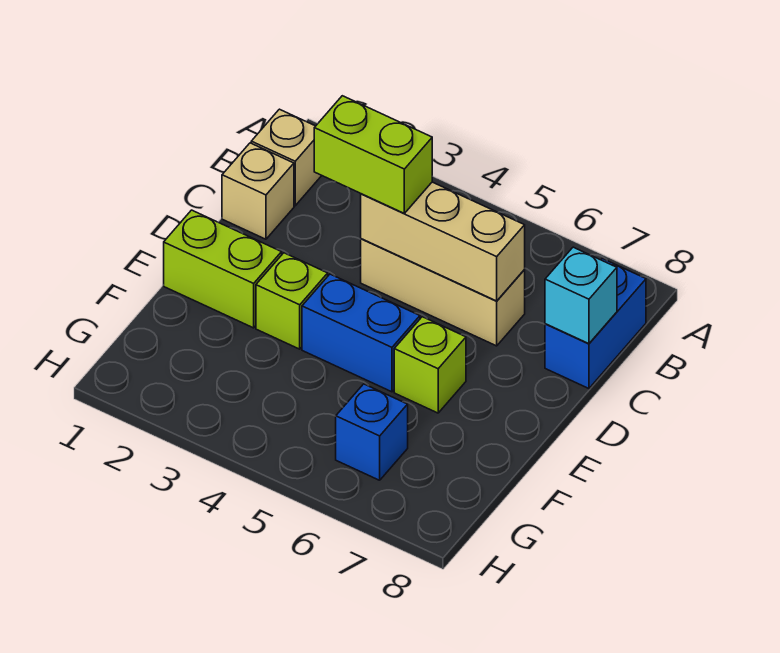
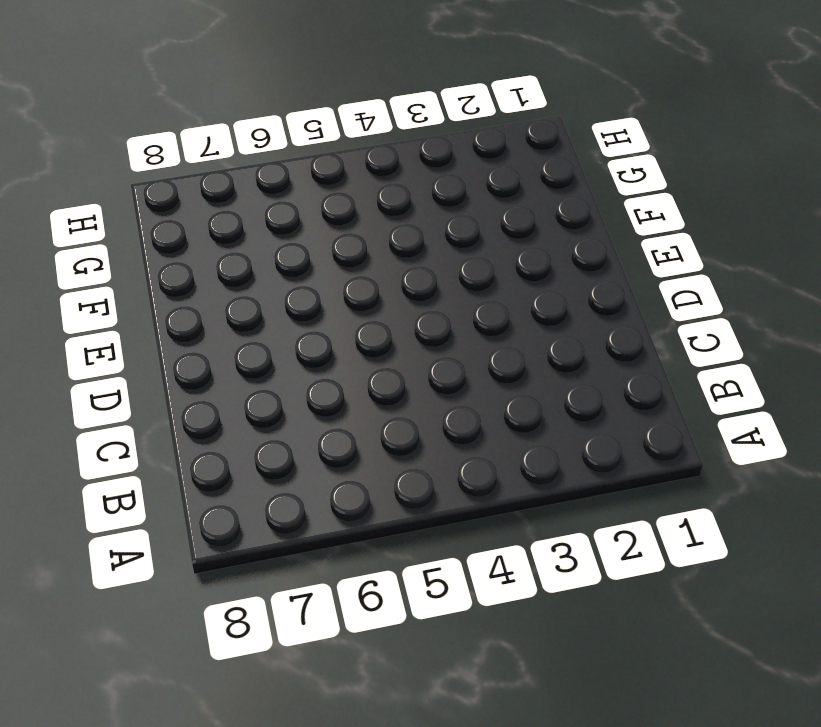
none -> tan 1x1 brick [251,109,322,206]
none -> blue 1x2 brick [545,259,646,389]
none -> tan 1x1 brick [222,143,294,239]

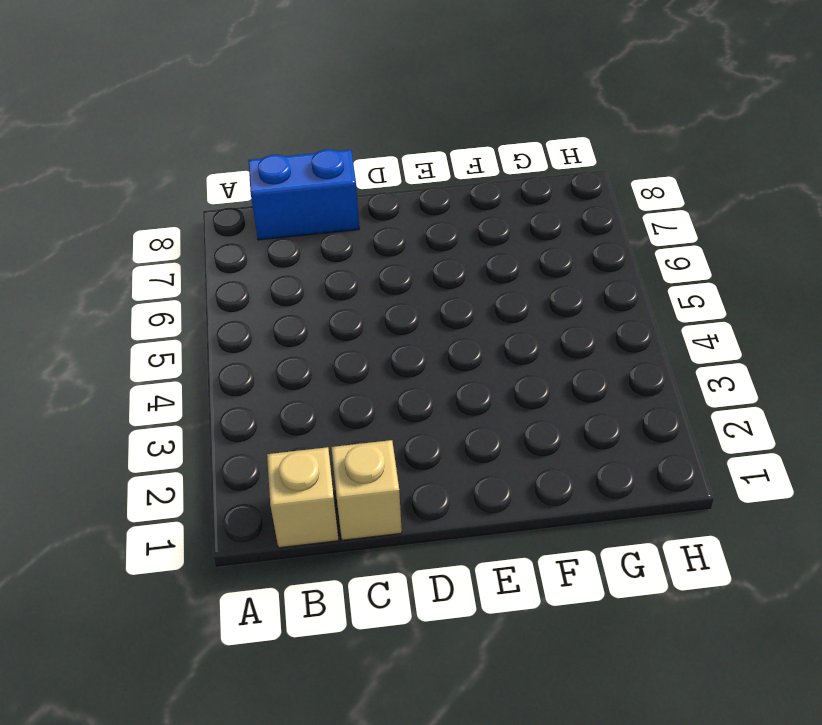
none -> tan 1x3 brick [361,239,525,346]
none -> lime 1x2 brick [164,210,282,328]
none -> lime 1x1 brick [256,253,328,349]

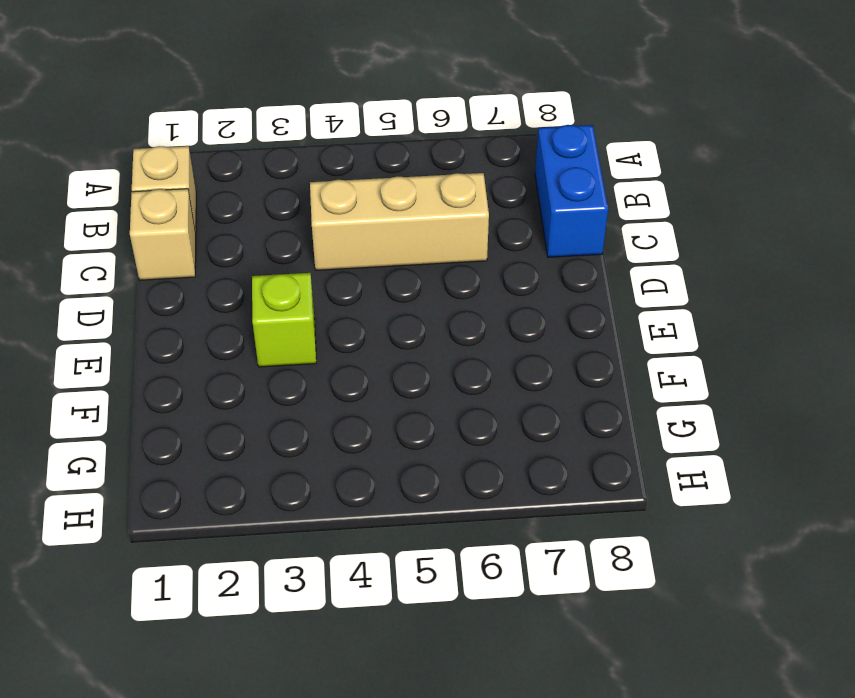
none -> lime 1x2 brick [164,210,282,328]
none -> blue 1x2 brick [302,274,420,392]
none -> lime 1x1 brick [394,317,466,413]

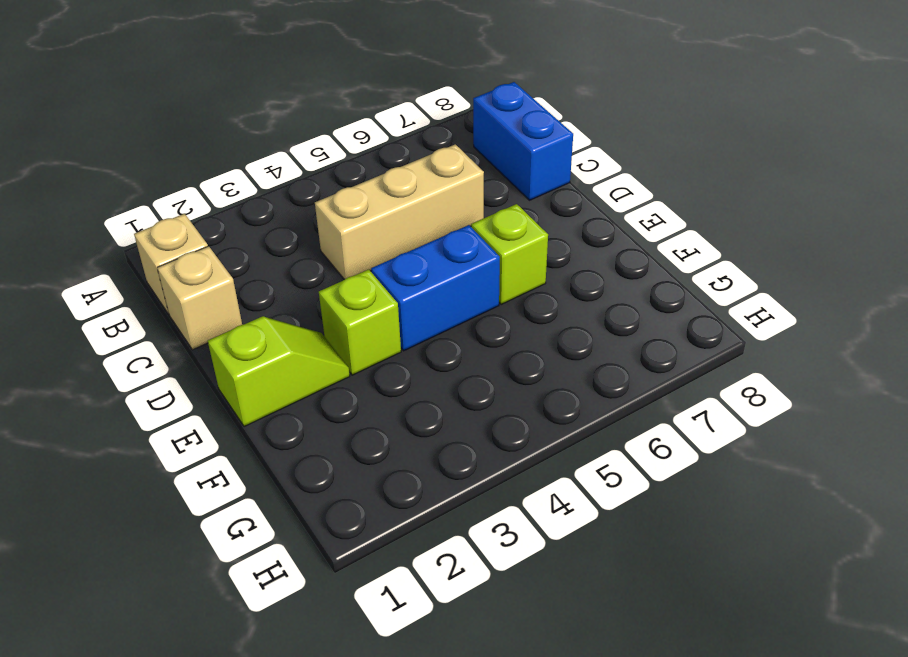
lime 1x2 slope [208,316,350,427] -> lime 1x2 brick [164,210,282,328]
none -> blue 1x1 brick [336,384,408,480]
none -> tan 1x3 brick [361,182,525,301]
none -> cyan 1x1 brick [545,247,617,344]

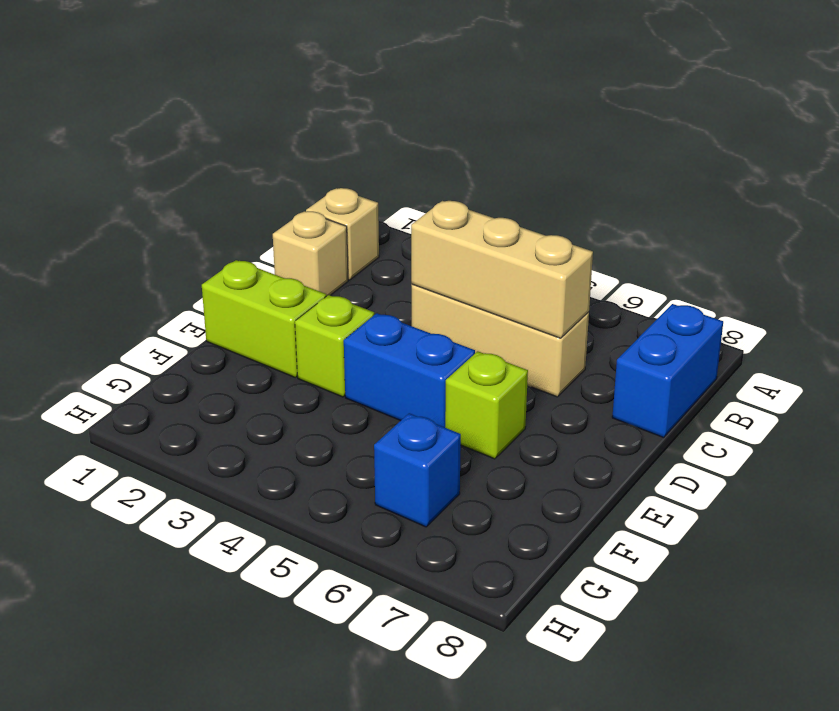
none -> cyan 1x1 brick [545,247,617,344]
none -> lime 1x2 brick [314,96,432,213]

